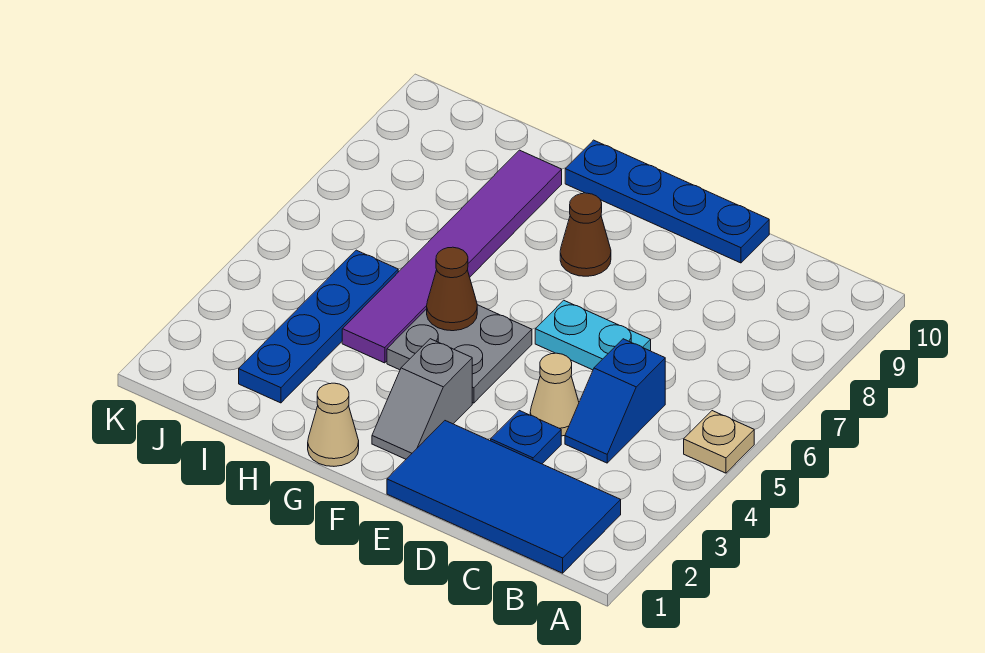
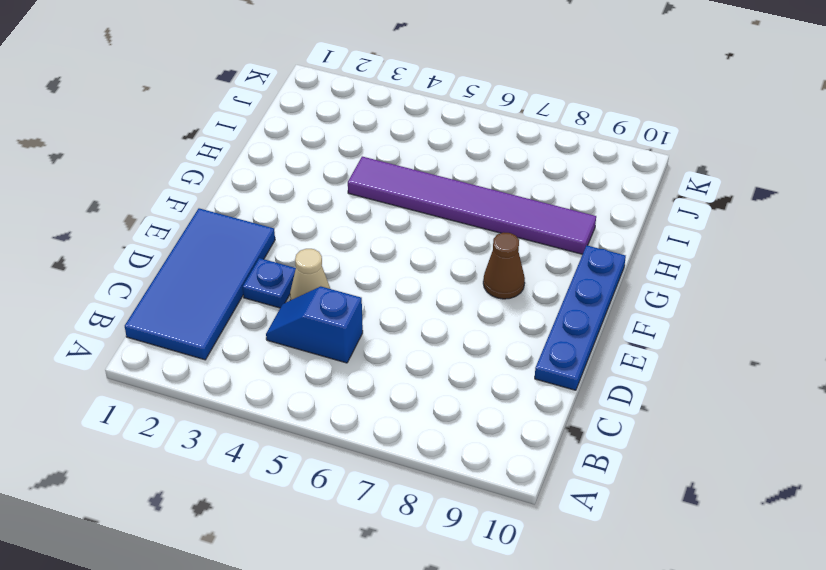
none -> tan 1x1 plate [684,411,754,473]
none -> cyan 1x2 plate [535,300,651,370]
none -> grey 1x2 slope [372,339,472,459]

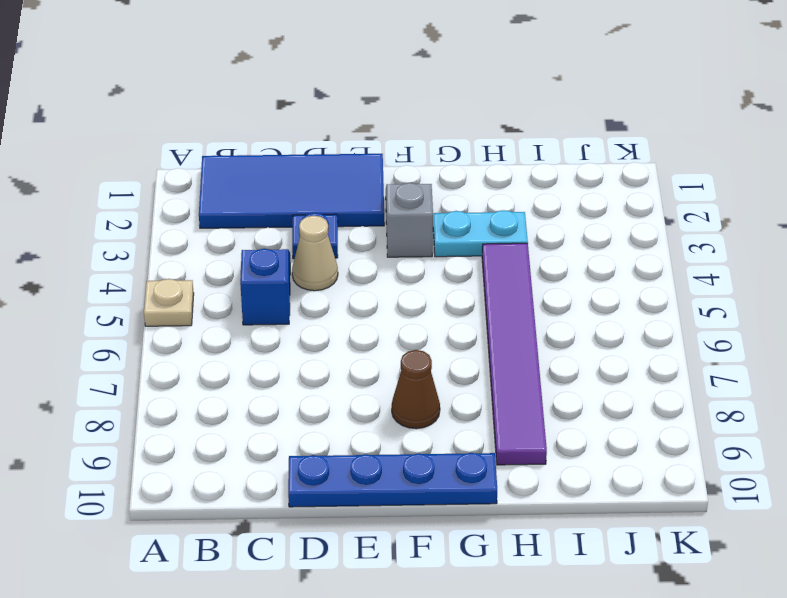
cyan 1x2 plate [433,210,528,257] -> cyan 1x2 plate moved to [535,300,651,370]
none -> grey 2x2 plate [387,305,532,403]
none -> tan 1x1 cone [308,383,359,466]
none -> blue 1x4 plate [239,250,398,403]

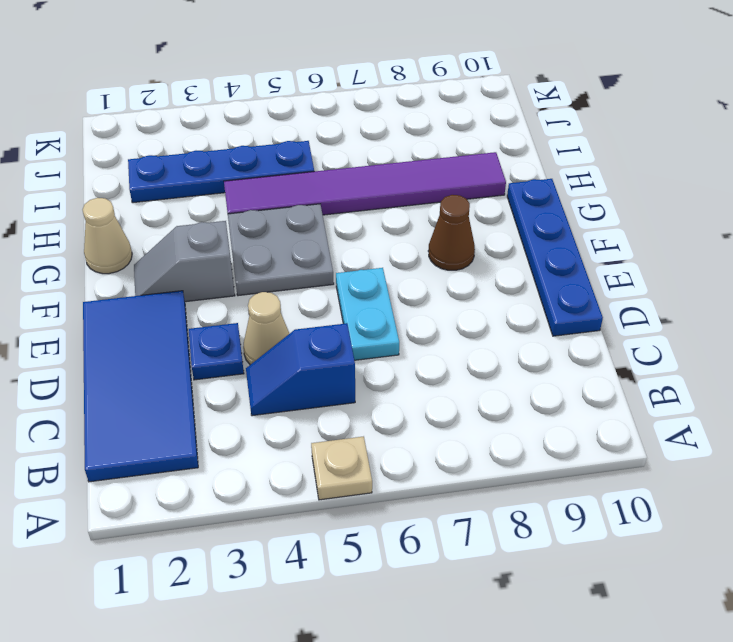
none -> brown 1x1 cone [427,247,477,331]

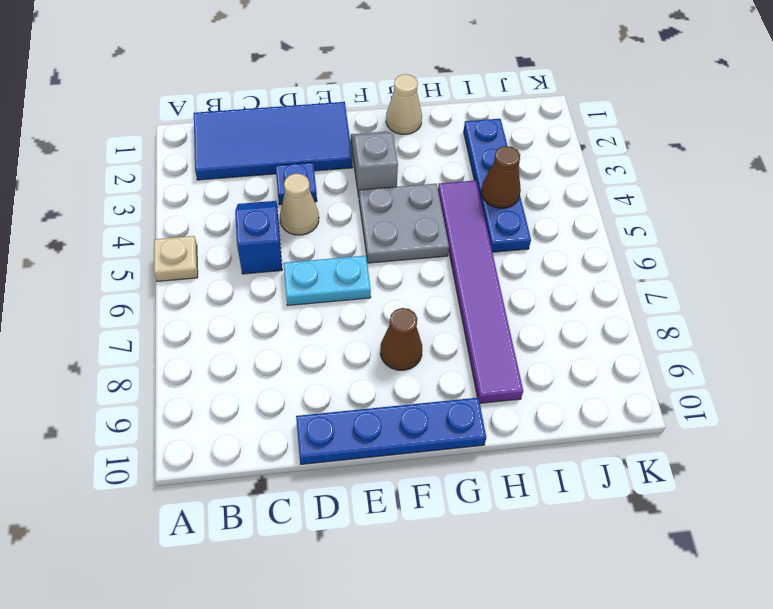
brown 1x1 cone [481,146,521,208] -> brown 1x1 cone moved to [427,247,477,331]

